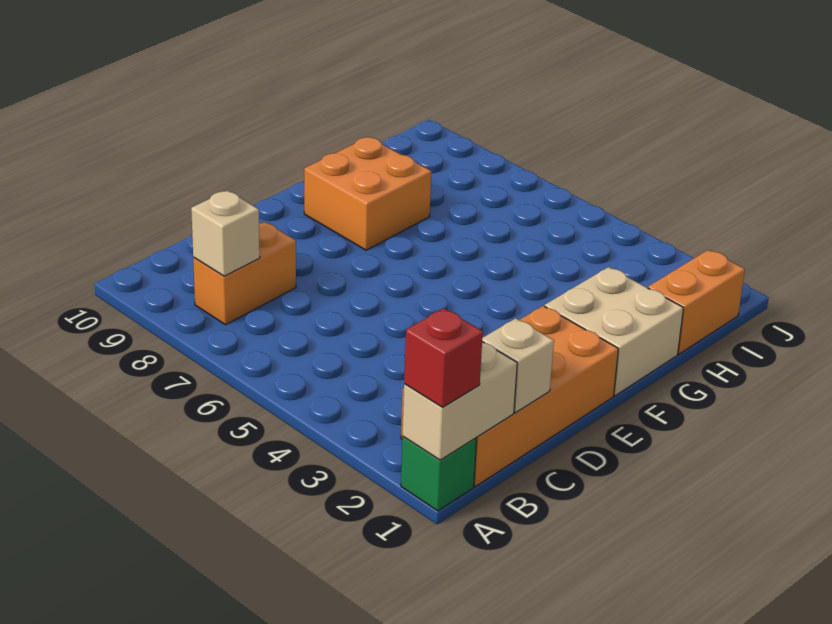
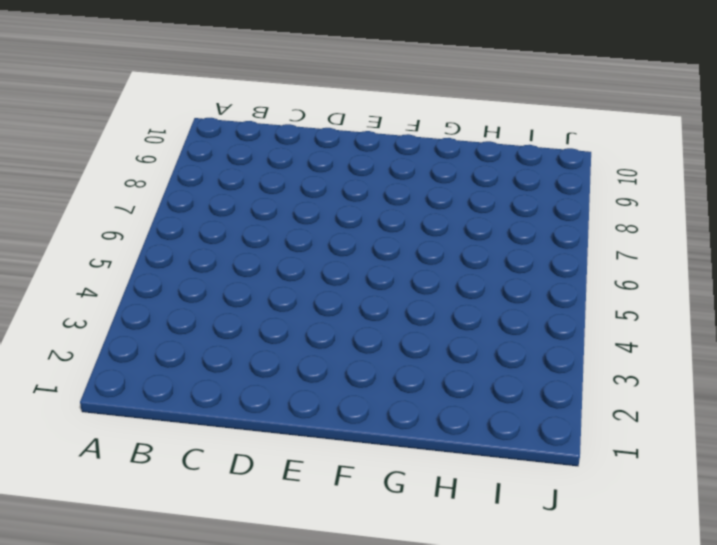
none -> green 1x1 brick [401,437,477,511]
none -> orange 2x4 brick [401,306,618,486]

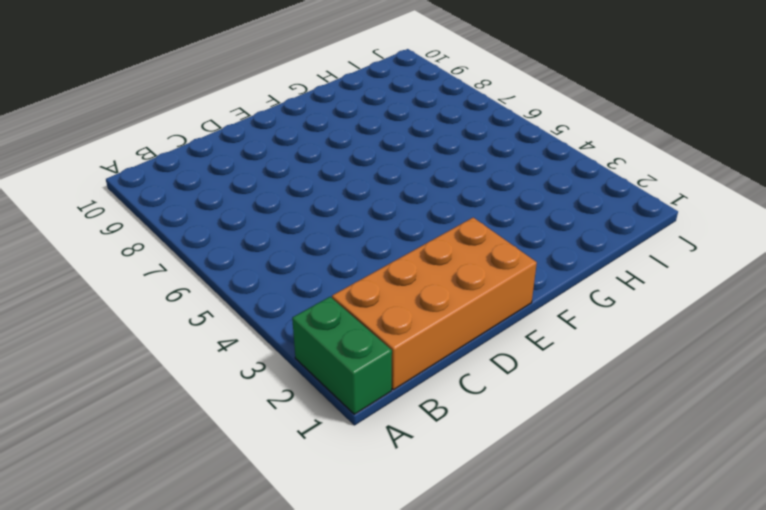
green 1x2 brick [292,297,392,414] -> green 1x1 brick [401,437,477,511]
none -> orange 1x2 brick [193,222,296,325]
none -> tan 2x2 brick [545,267,683,396]

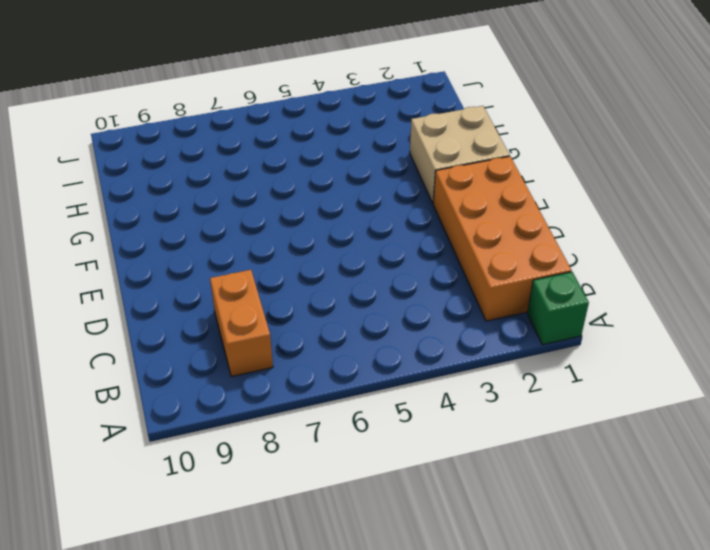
none -> orange 2x2 brick [304,137,431,250]
none -> orange 1x2 brick [648,250,745,354]

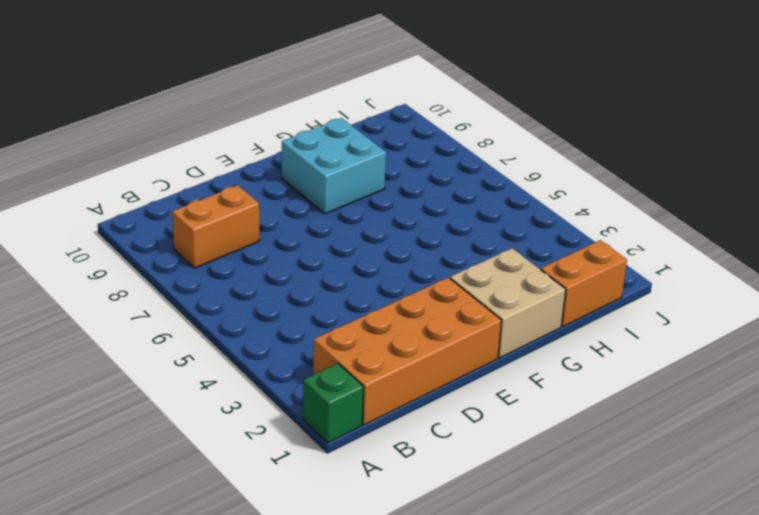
cyan 2x2 brick [282,118,386,214] -> orange 2x2 brick [304,137,431,250]
none -> tan 1x2 brick [403,342,517,460]
none -> tan 1x1 brick [191,190,260,276]

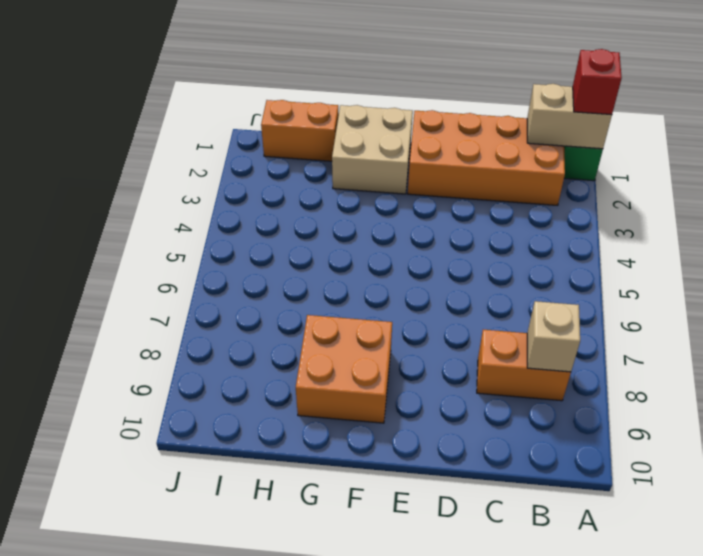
none -> tan 1x1 brick [482,318,554,413]

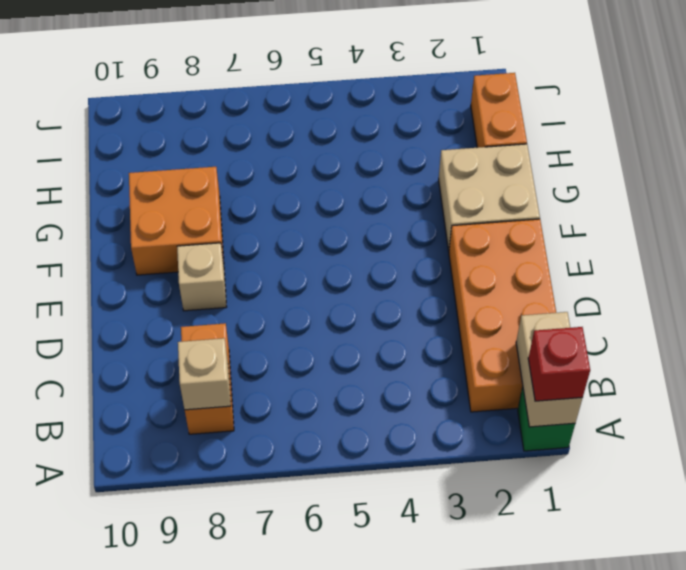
tan 1x1 brick [177,243,226,311] -> tan 1x1 brick moved to [482,318,554,413]

